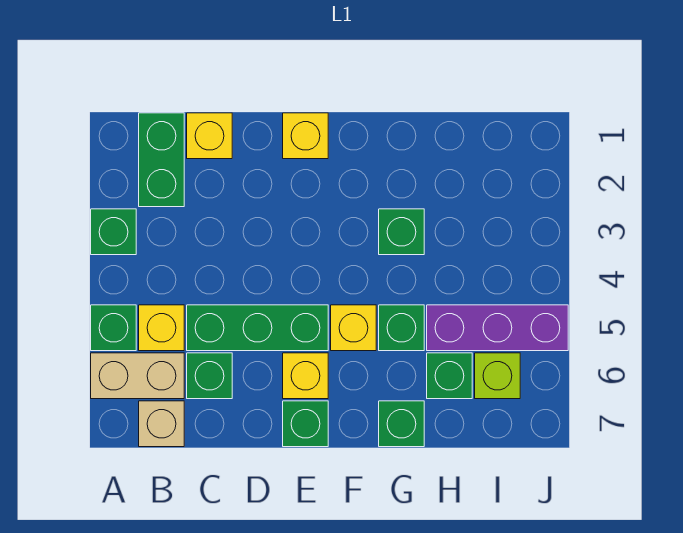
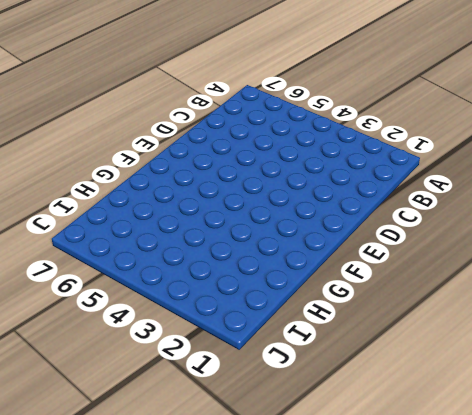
none -> green 1x1 brick [91,209,136,255]
none -> green 1x1 brick [91,305,136,351]
none -> tan 1x2 brick [91,353,184,399]

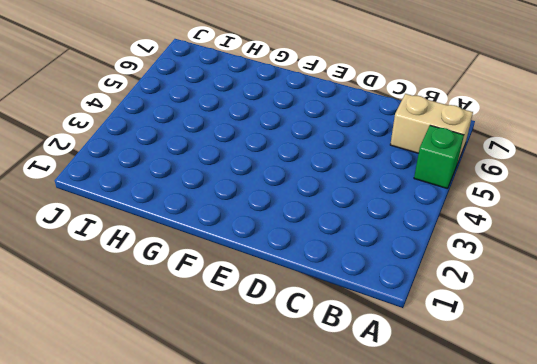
none -> green 1x1 brick [91,209,136,255]
none -> green 1x2 brick [139,113,184,207]
none -> yellow 1x1 brick [139,305,184,351]

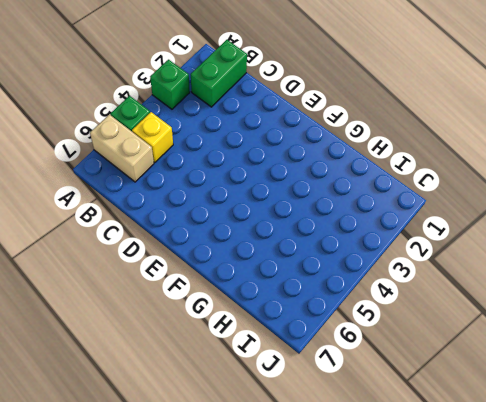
none -> tan 1x1 brick [139,401,184,447]
none -> yellow 1x1 brick [187,113,232,159]
none -> green 1x3 brick [187,305,328,351]

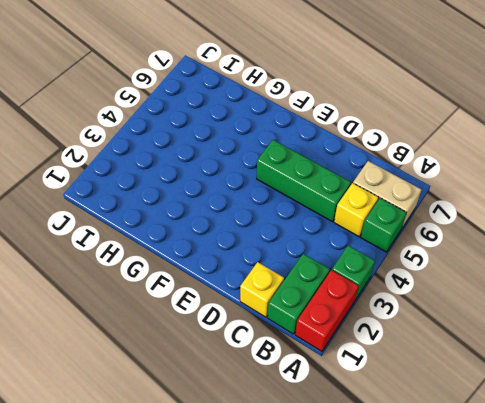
red 1x2 brick [295,270,359,351] -> none
none -> tan 1x1 brick [139,401,184,447]
none -> green 1x1 brick [187,353,232,399]
none -> yellow 1x1 brick [283,113,328,159]

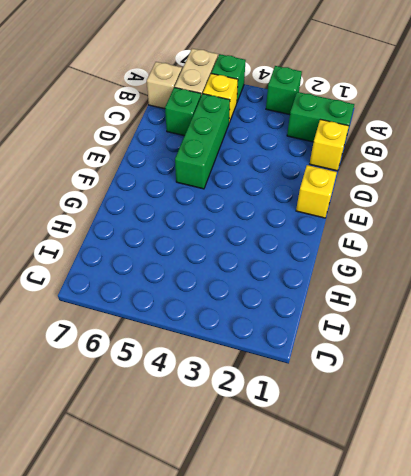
none -> yellow 1x1 brick [283,353,328,399]
none -> green 1x1 brick [283,401,328,447]
none -> yellow 1x1 brick [331,305,376,351]

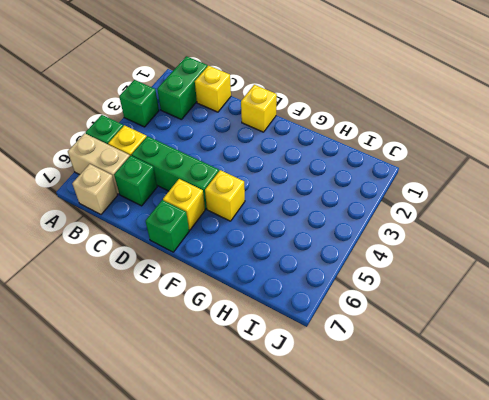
none -> green 1x1 brick [379,209,424,255]
none -> green 1x1 brick [379,305,424,351]
none -> green 1x1 brick [379,401,424,447]

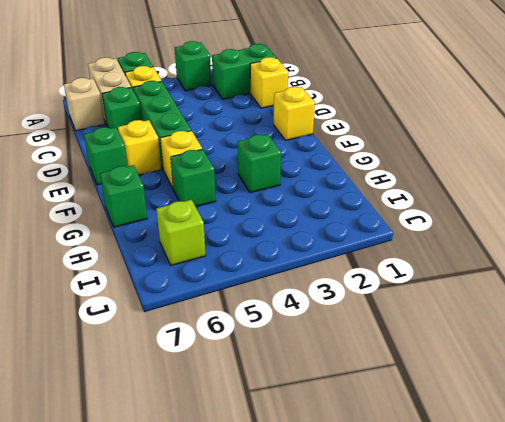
none -> purple 1x3 brick [427,305,568,351]
none -> green 1x1 brick [427,353,472,399]

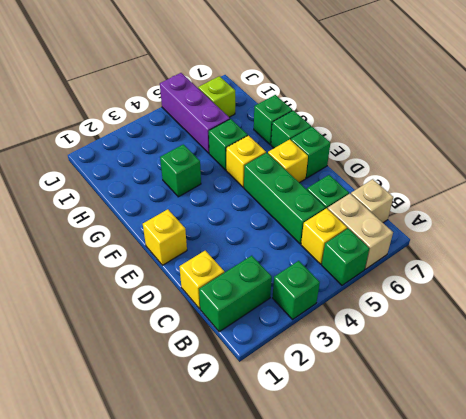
green 1x1 brick [271,110,311,148] -> green 1x1 brick moved to [427,353,472,399]

